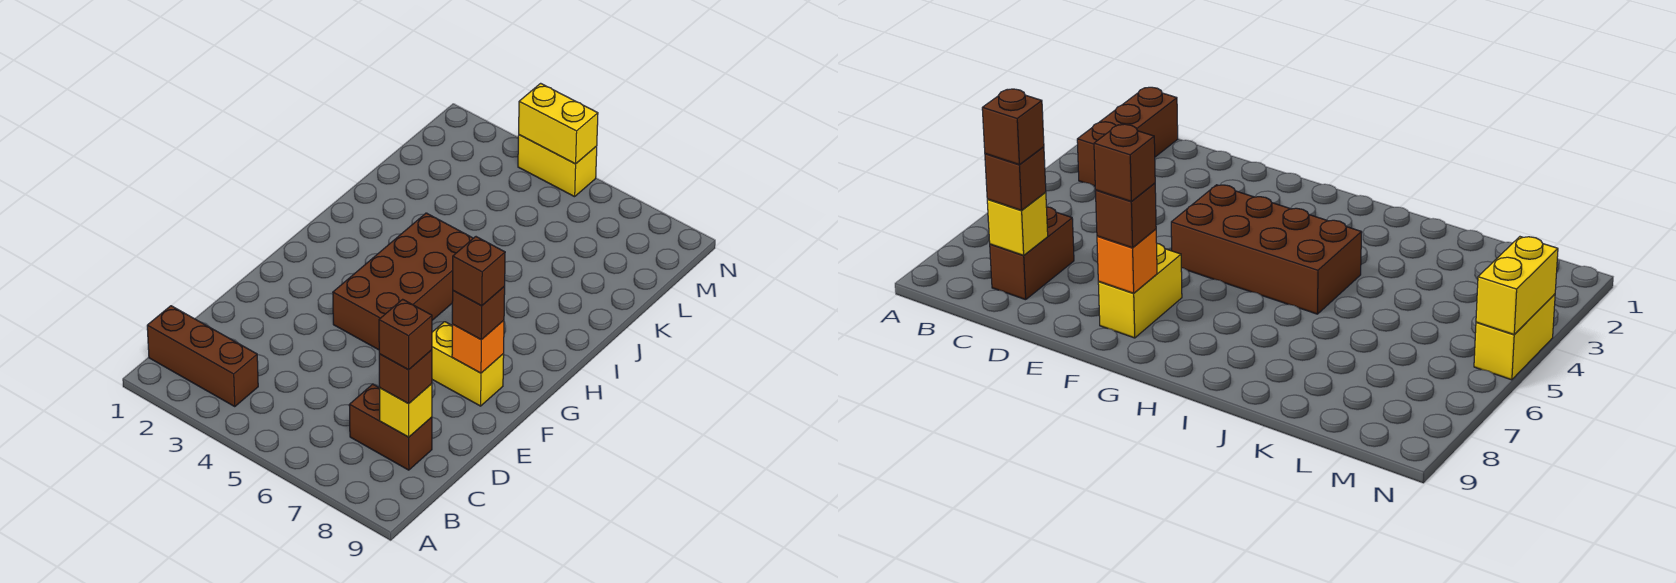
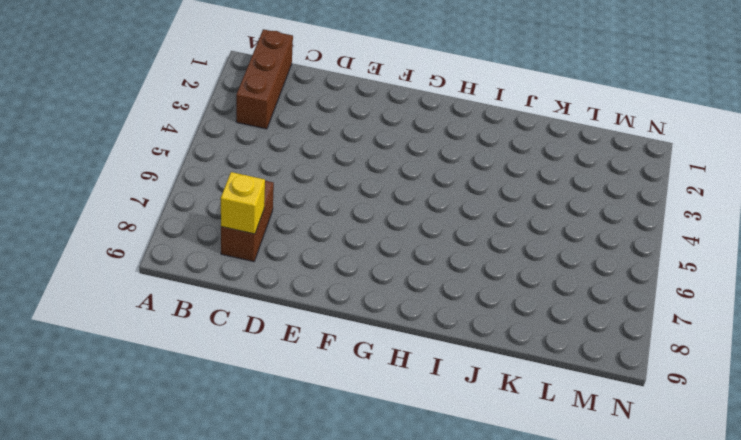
none -> brown 2x4 brick [333,213,473,350]
none -> yellow 1x2 brick [432,322,504,406]
none -> yellow 1x2 brick [518,135,597,197]

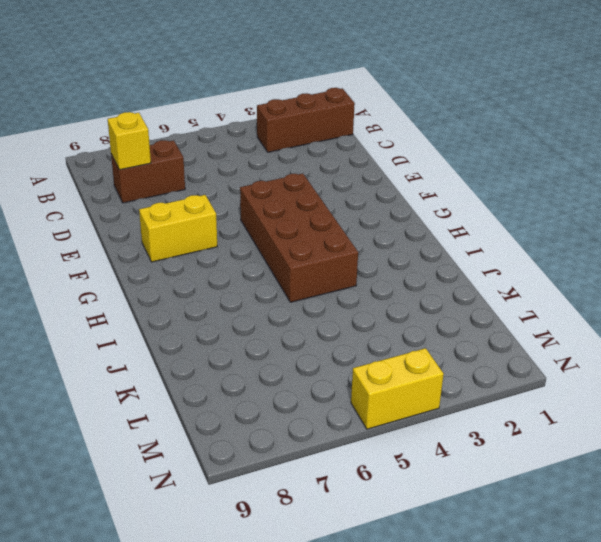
none -> orange 1x1 brick [452,320,504,373]
none -> yellow 1x2 brick [519,83,598,164]
none -> brown 1x1 brick [379,350,432,404]

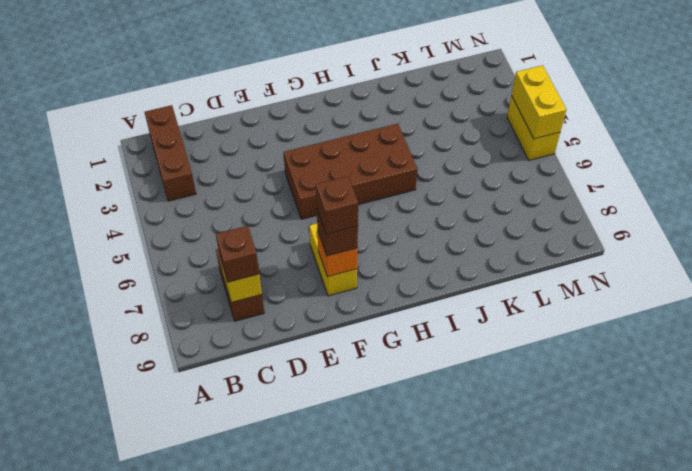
none -> brown 1x1 brick [379,299,432,370]

